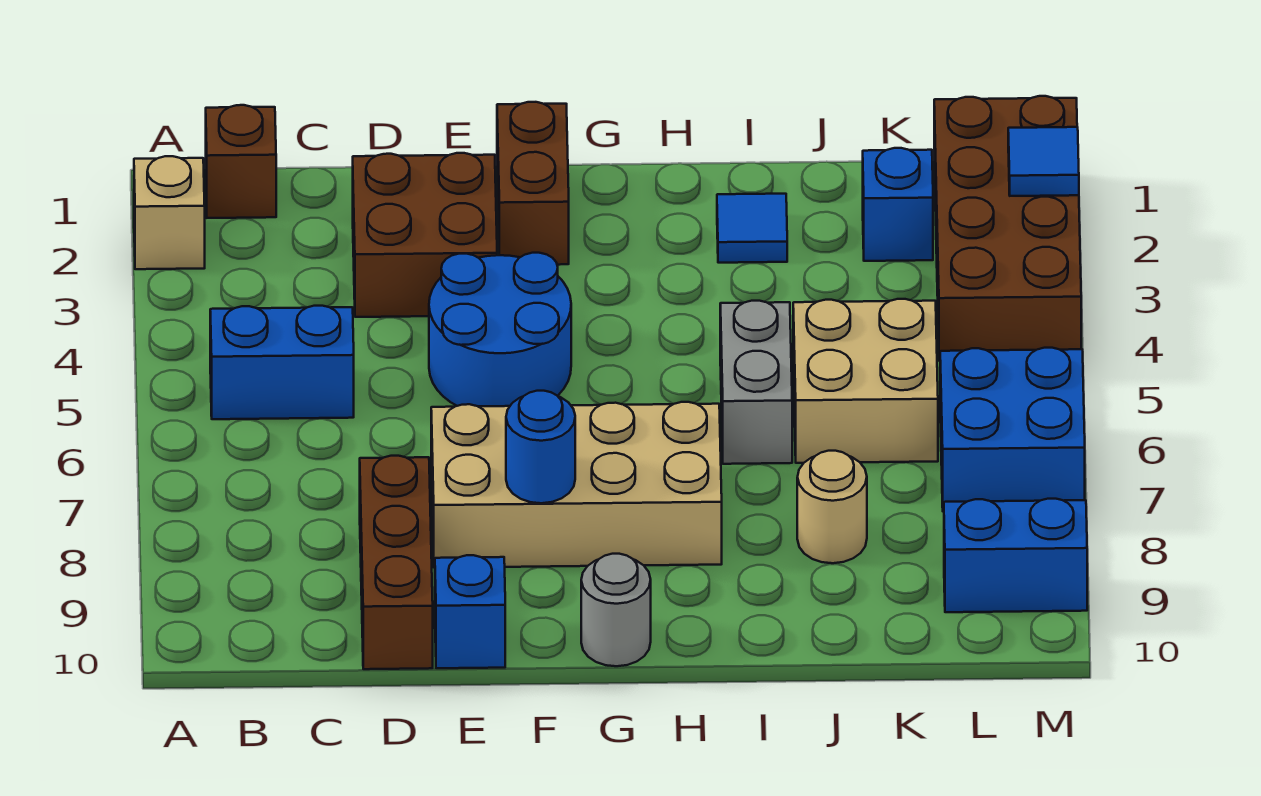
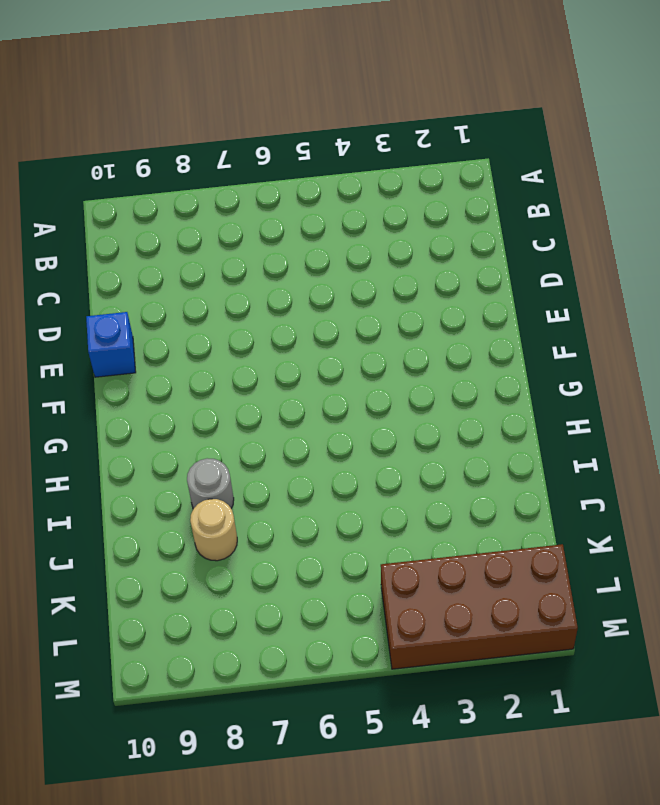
grey 1x1 round brick [187,458,234,509] -> grey 1x1 round brick moved to [581,554,651,666]
none -> tan 1x1 brick [134,156,205,269]
none -> brown 1x1 brick [206,105,276,218]
none -> blue 1x2 brick [210,306,354,419]

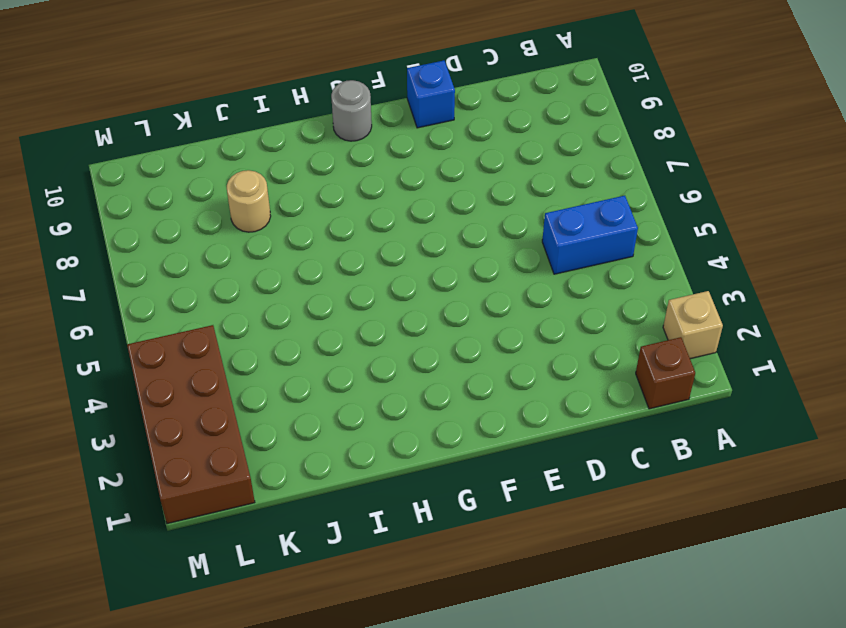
none -> brown 2x2 brick [353,153,497,317]
none -> brown 1x3 brick [360,456,433,669]
none -> blue 2x2 round brick [429,253,571,406]

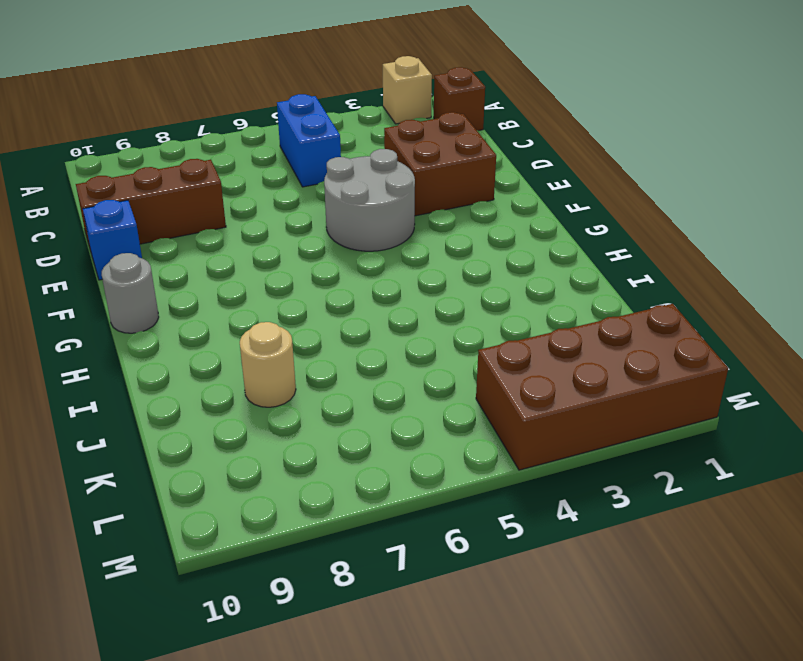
grey 2x2 round brick [324,149,415,251] -> blue 2x2 round brick [429,253,571,406]
none -> tan 2x4 brick [431,402,722,568]
none -> brown 1x2 brick [497,102,569,265]
none -> blue 1x1 tile [717,194,787,263]

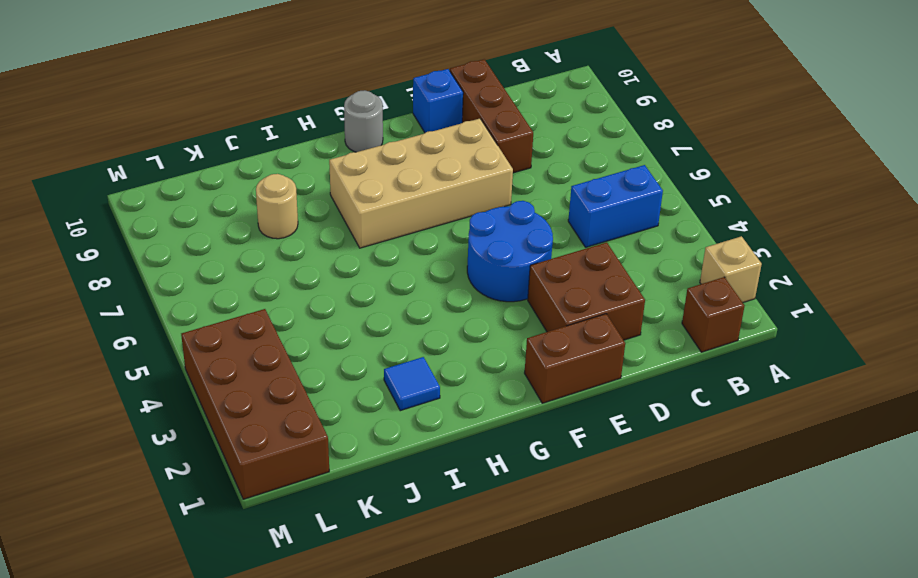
brown 1x2 brick [525,314,625,403] -> brown 1x2 brick turned to [497,102,569,265]
none -> grey 1x2 brick [720,301,792,464]
none -> tan 2x2 brick [793,299,938,463]
none -> blue 1x1 brick [863,148,933,261]

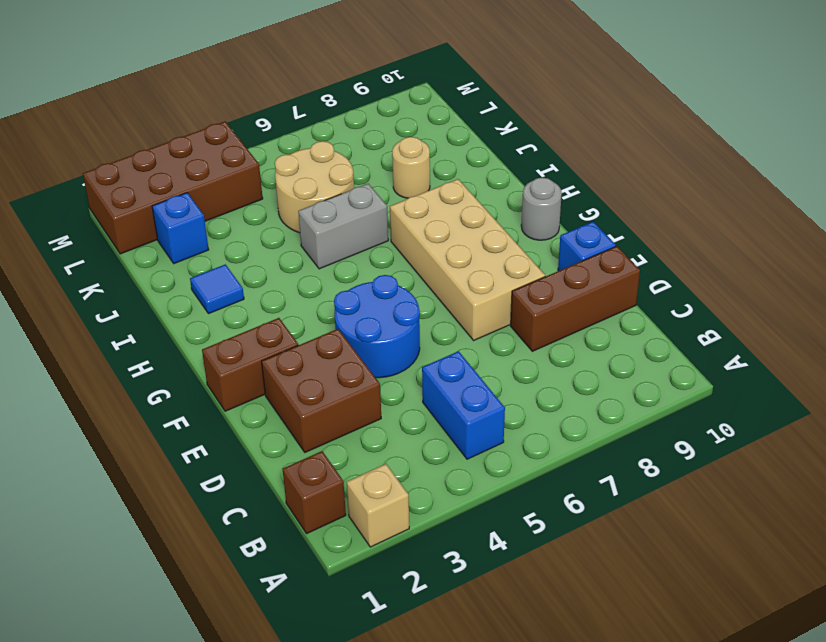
tan 2x2 round brick [275,141,354,233] -> tan 2x2 brick [793,299,938,463]
none -> blue 2x2 brick [940,348,1085,512]
none -> blue 1x2 brick [944,499,1087,612]
none -> blue 1x1 round brick [506,391,575,503]

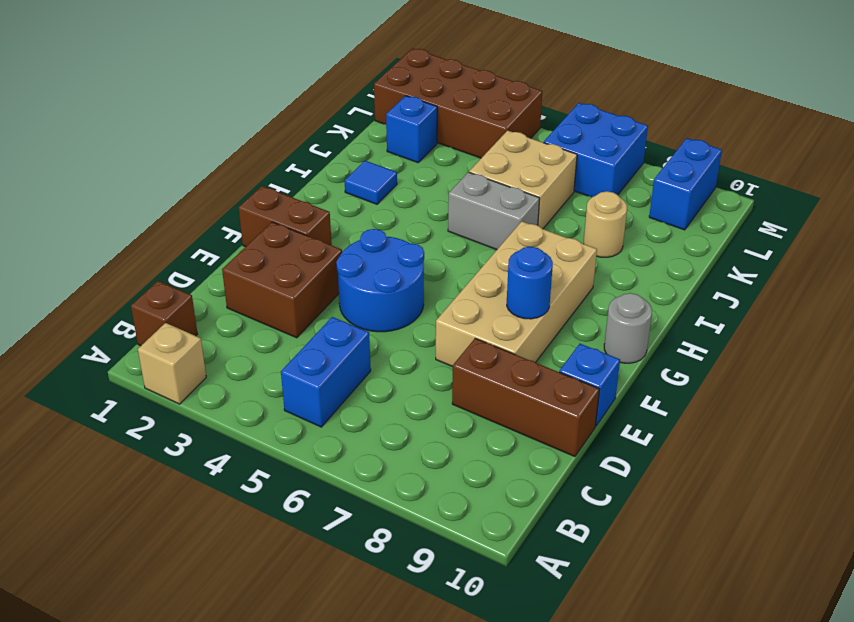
none -> blue 1x1 tile [1008,127,1079,196]

